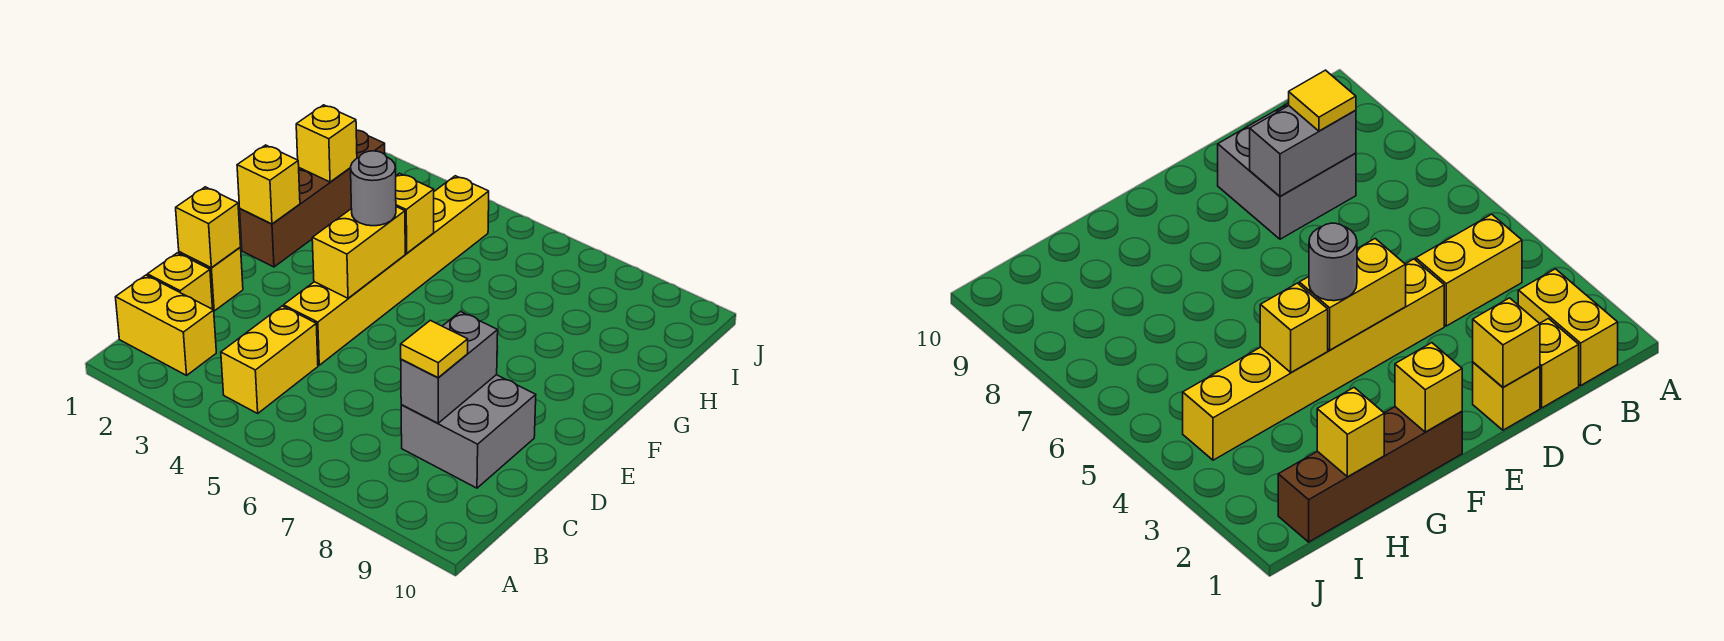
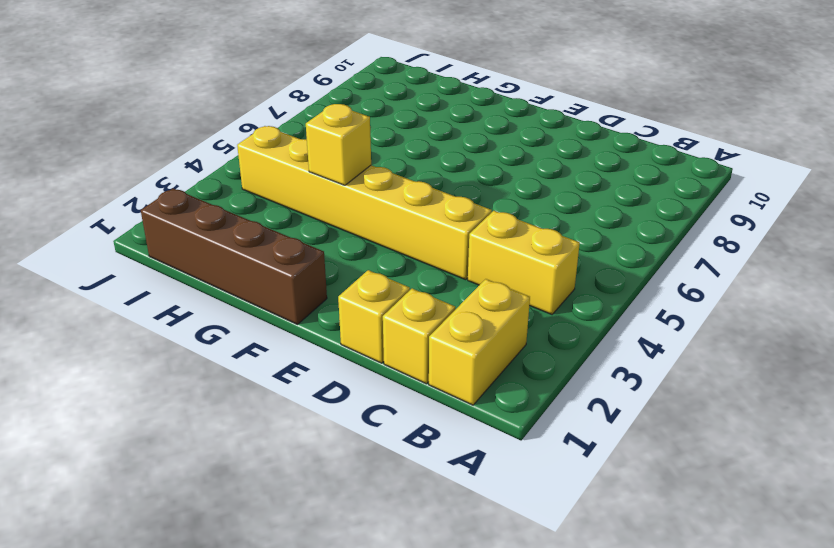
none -> grey 2x2 brick [401,375,536,488]
none -> grey 1x2 brick [401,312,498,423]
none -> yellow 1x1 brick [176,187,241,268]

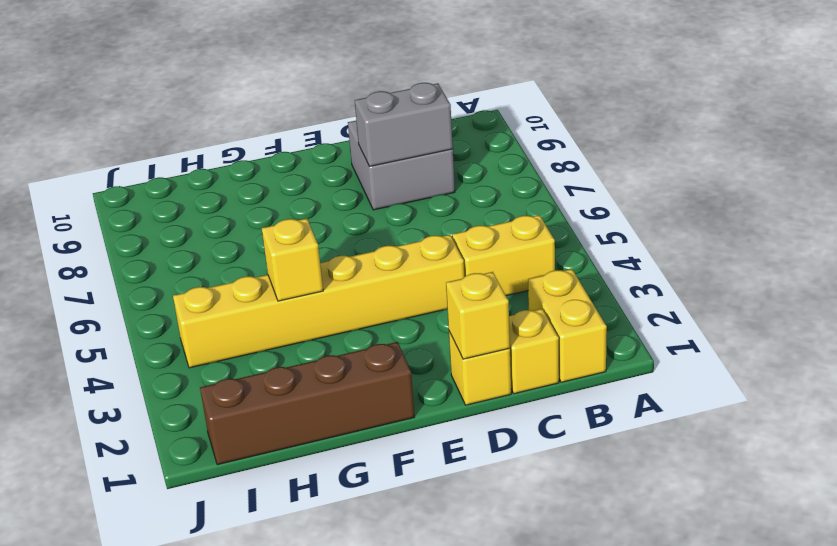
none -> yellow 1x2 brick [312,207,405,298]
none -> yellow 1x1 brick [237,145,300,224]
none -> yellow 1x1 brick [296,105,357,182]

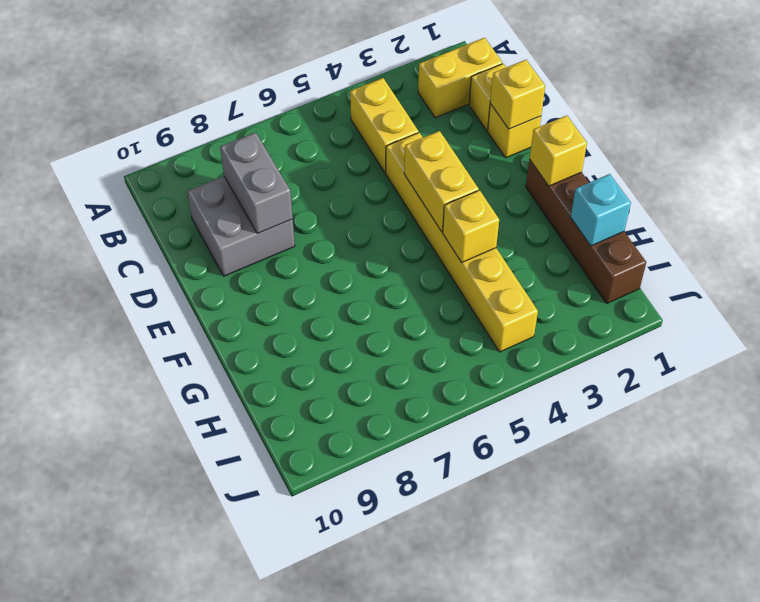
cyan 1x1 brick [571,174,631,246] -> yellow 1x1 brick [296,105,357,182]
none -> yellow 1x1 tile [401,320,468,377]
none -> grey 1x1 round brick [351,151,396,226]

